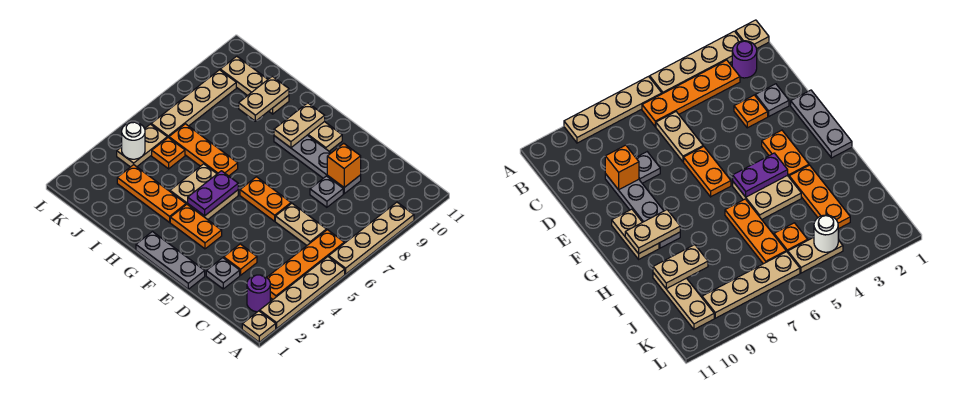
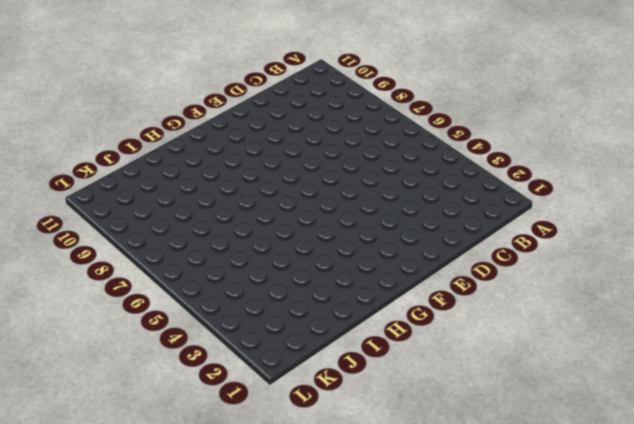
none -> tan 1x1 plate [242,311,276,342]
none -> tan 1x4 plate [260,257,345,329]
none -> tan 1x4 plate [329,202,414,274]

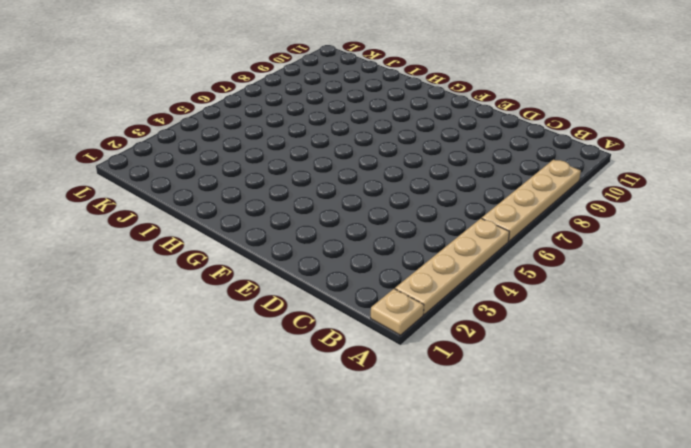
none -> purple 1x1 round brick [247,275,270,312]
none -> orange 1x4 plate [267,230,344,299]
none -> tan 1x2 plate [275,203,327,245]

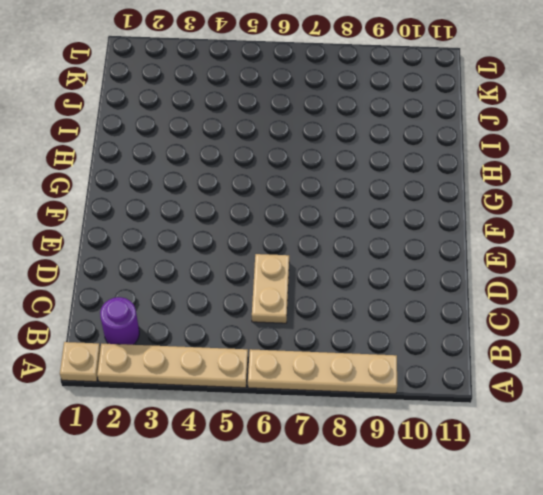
none -> orange 1x4 plate [267,230,344,299]
none -> grey 1x1 plate [206,258,240,289]
none -> orange 1x1 plate [224,244,257,275]

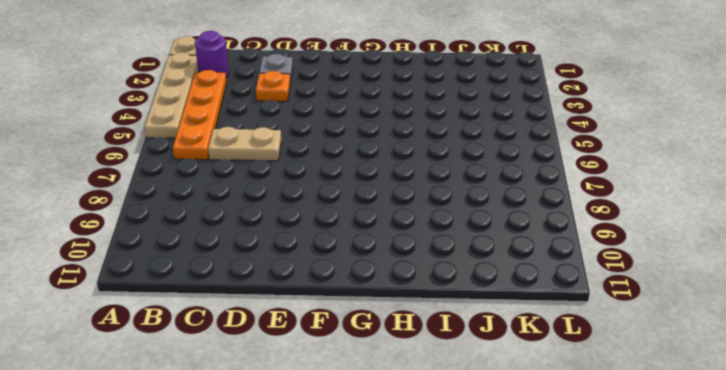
none -> tan 1x4 plate [329,202,414,274]
none -> grey 1x1 plate [310,176,343,207]
none -> grey 1x4 plate [274,135,361,194]

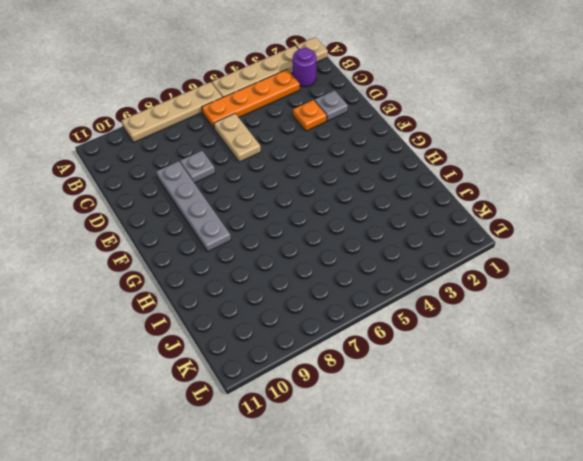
none -> grey 1x3 plate [136,232,205,289]
none -> orange 1x2 plate [240,177,291,221]
none -> orange 1x2 plate [170,205,222,249]

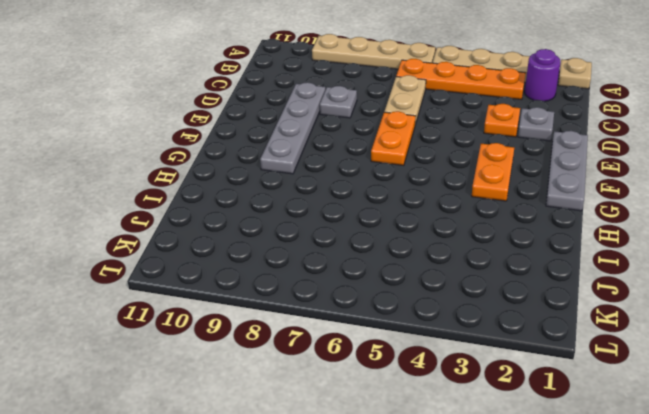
none -> tan 1x2 plate [308,122,342,151]
none -> tan 2x2 plate [170,164,238,220]
none -> orange 1x3 plate [117,165,186,222]

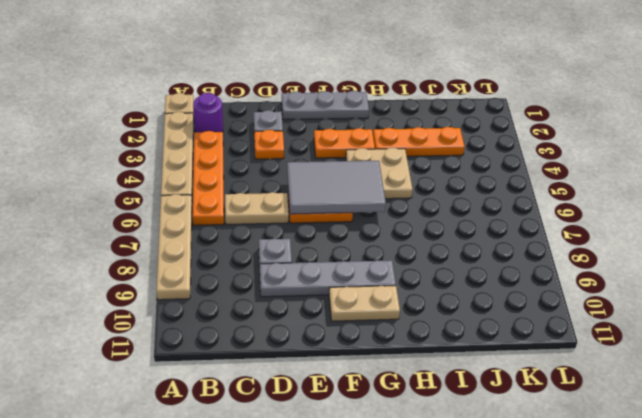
grey 2x3 tile [287,161,386,214] -> purple 1x2 plate [188,171,238,216]
none -> orange 1x3 plate [169,124,238,176]
none -> tan 1x3 plate [220,56,289,114]
none -> orange 1x1 plate [152,138,185,169]

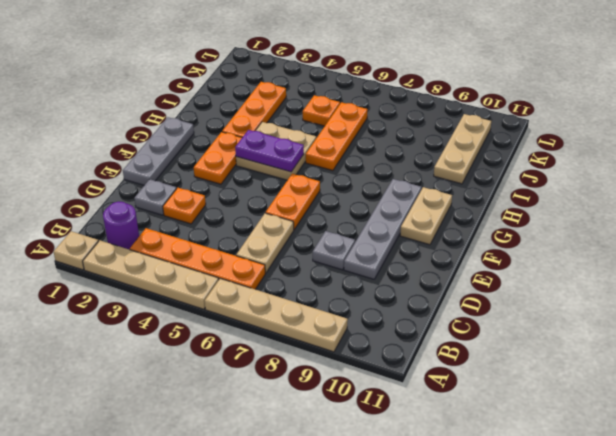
none -> tan 1x2 plate [117,124,167,167]
none -> tan 1x4 plate [151,70,236,138]
none -> orange 1x1 brick [327,143,361,187]

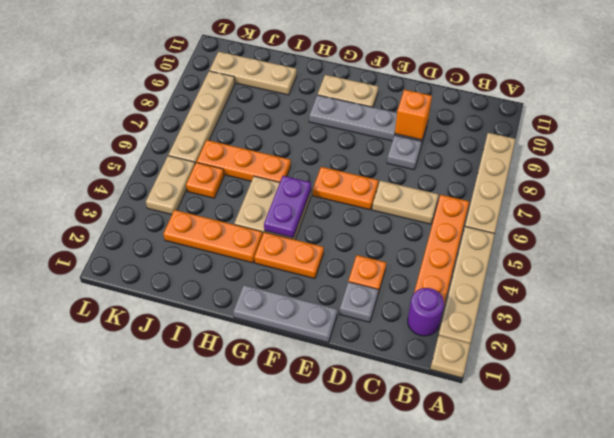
none -> tan 1x2 plate [274,103,325,148]
none -> tan 1x2 plate [239,76,289,121]
none -> white 1x1 round brick [122,122,145,159]

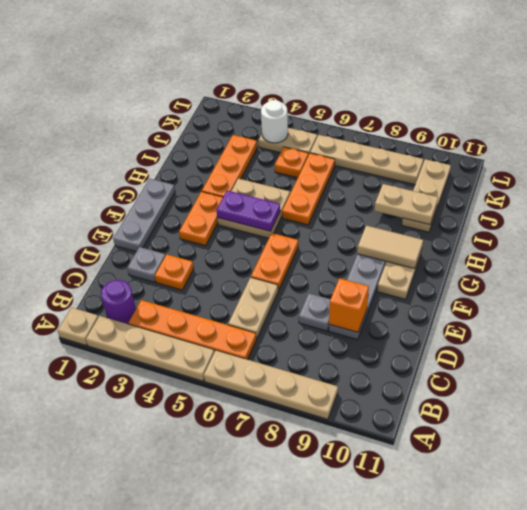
tan 1x2 tile [357,226,423,269] -> tan 1x2 plate [274,103,325,148]

